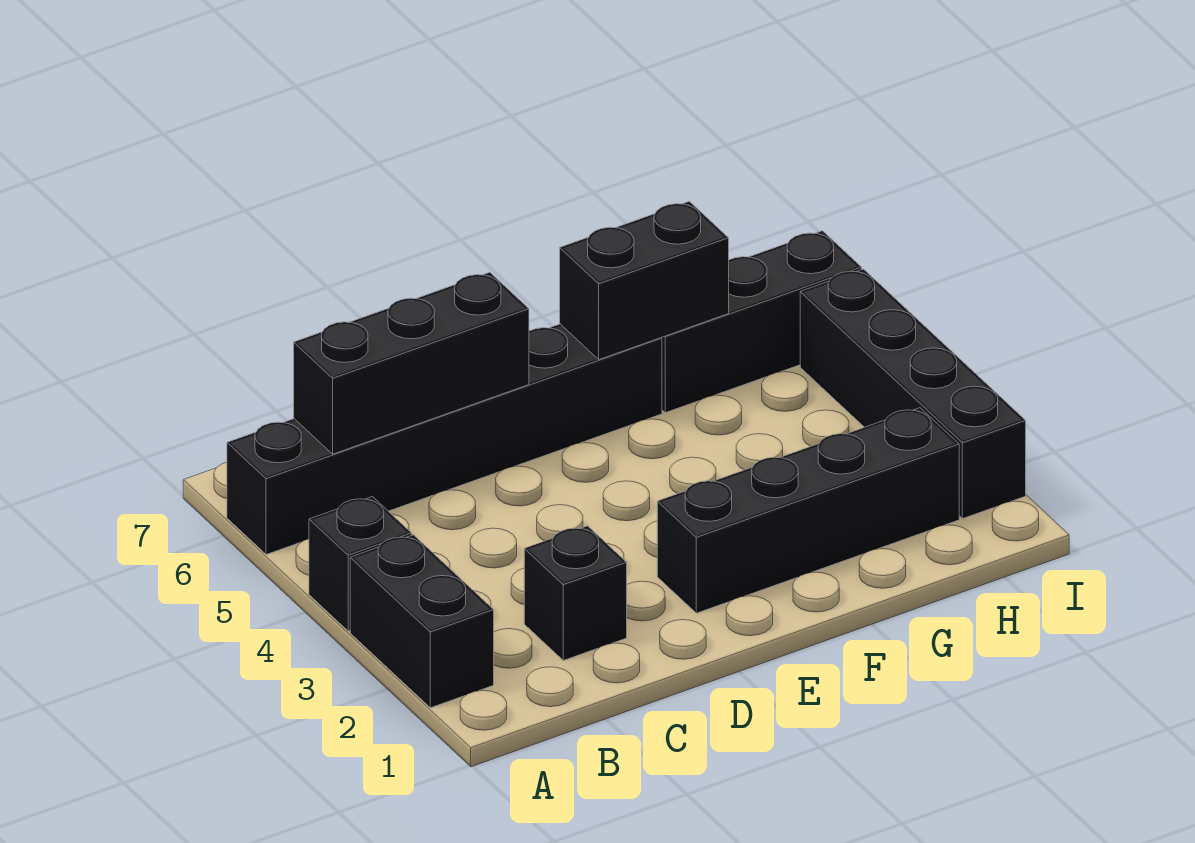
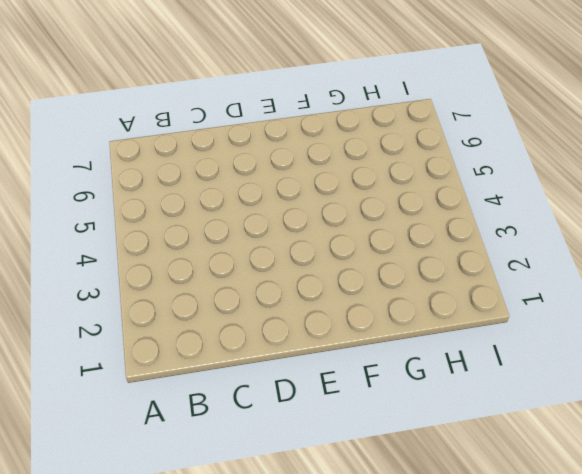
none -> black 1x2 brick [350,535,494,708]
none -> black 1x1 brick [309,497,412,631]

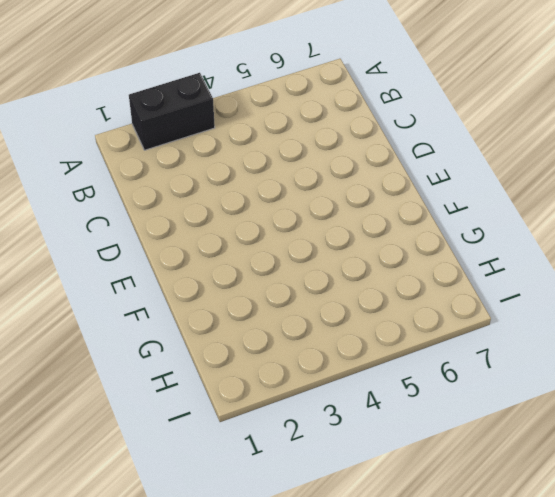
none -> black 1x1 brick [309,497,412,631]
none -> black 1x6 brick [227,324,662,555]

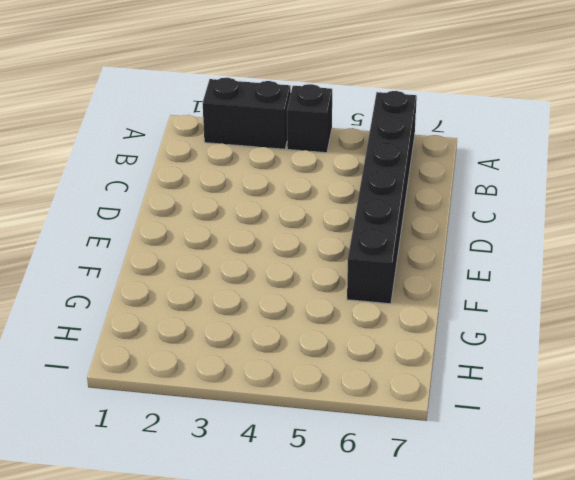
none -> black 1x1 brick [524,526,627,661]
none -> black 1x4 brick [657,408,959,613]

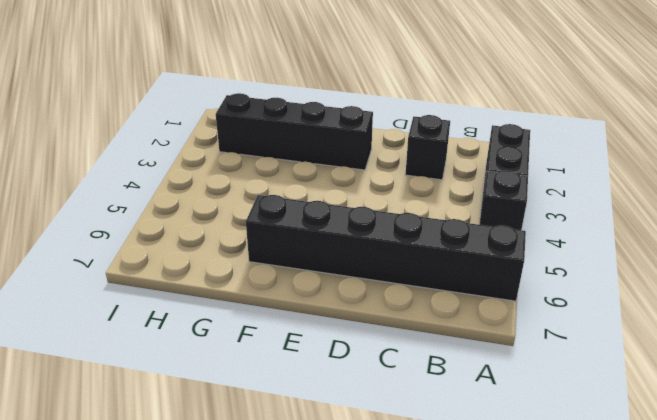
none -> black 1x3 brick [662,231,862,413]
none -> black 1x4 brick [800,269,1026,519]

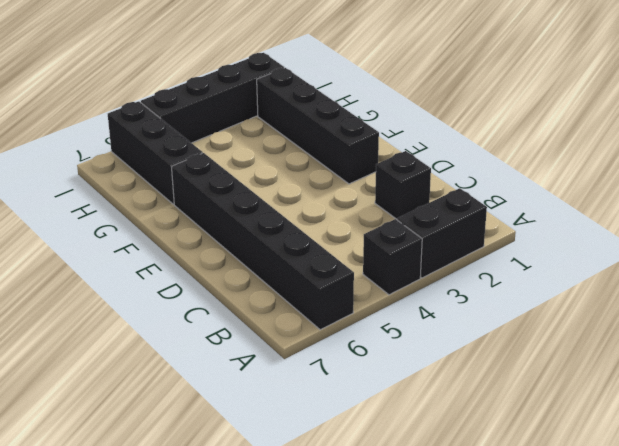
none -> black 1x3 brick [294,272,529,454]
none -> black 1x2 brick [560,201,729,360]

